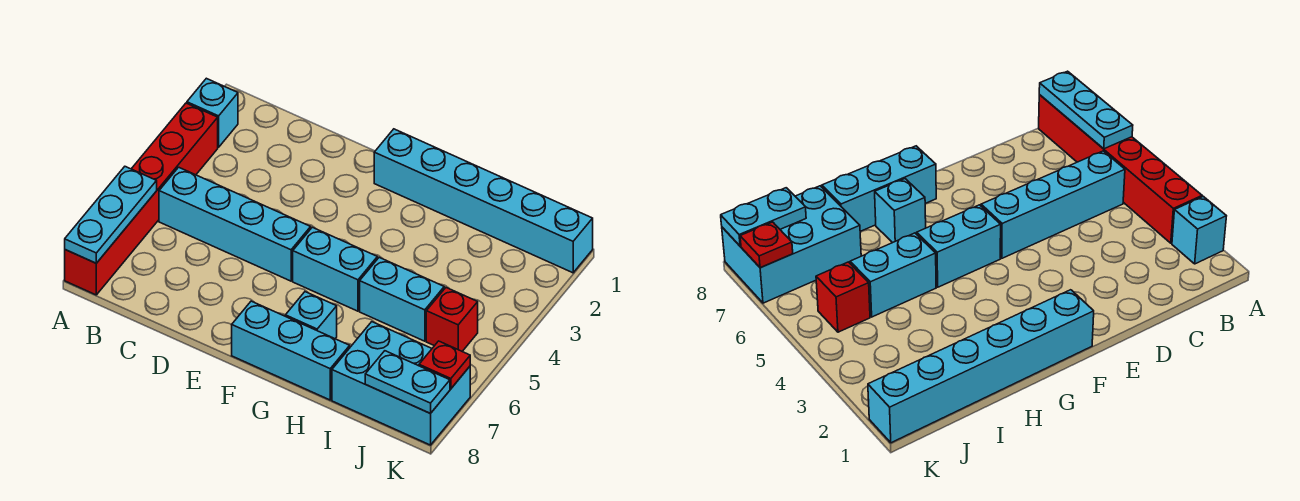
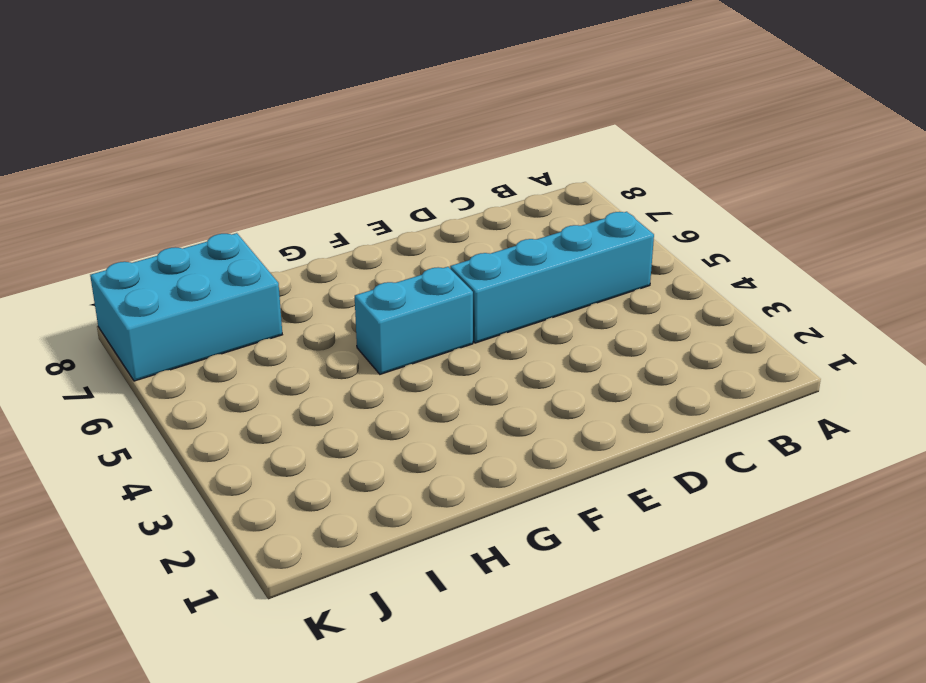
none -> cyan 1x1 brick [187,78,238,147]
none -> red 1x6 brick [65,103,218,295]
none -> cyan 1x6 brick [374,129,593,273]

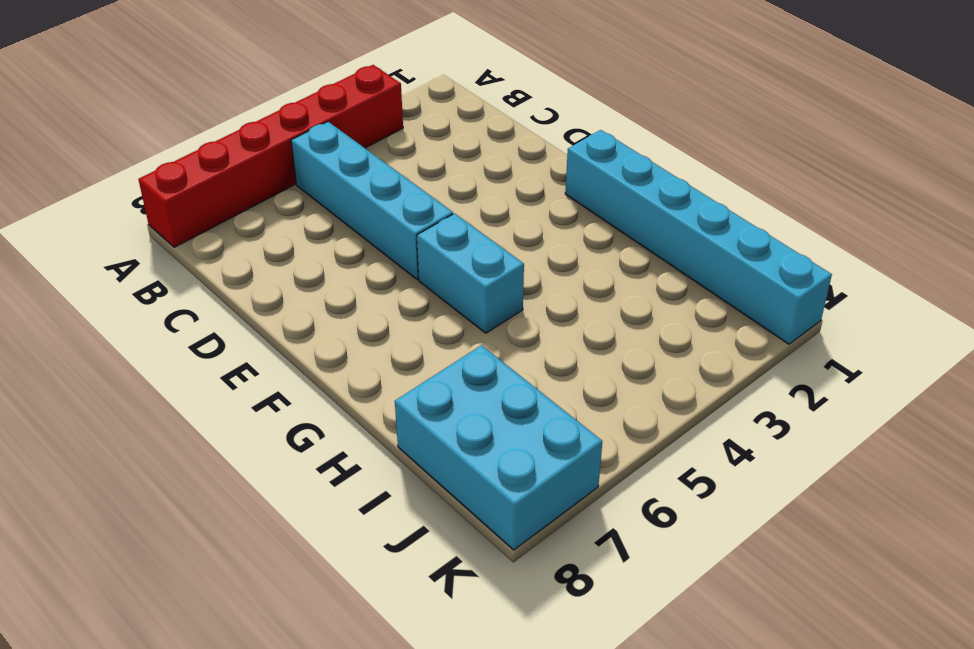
none -> cyan 1x1 brick [187,78,238,147]
none -> cyan 1x3 brick [232,301,350,400]
none -> cyan 1x1 brick [285,292,337,339]

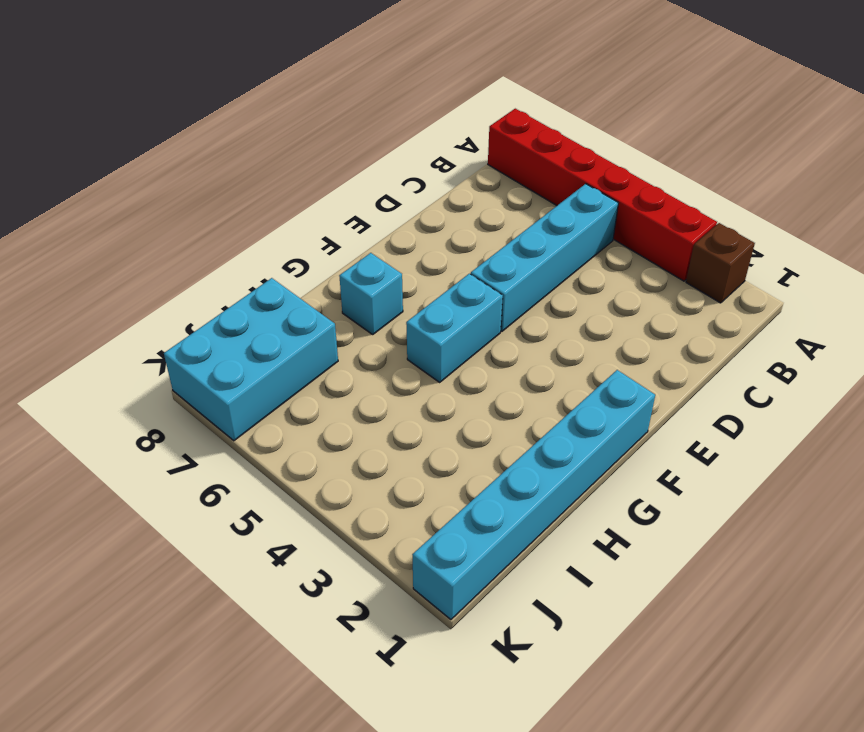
brown 1x1 brick [686,223,755,303] -> cyan 1x1 brick [187,78,238,147]
none -> cyan 1x3 brick [232,301,350,400]
none -> cyan 1x2 brick [360,257,444,341]
none -> red 1x1 brick [426,288,478,351]

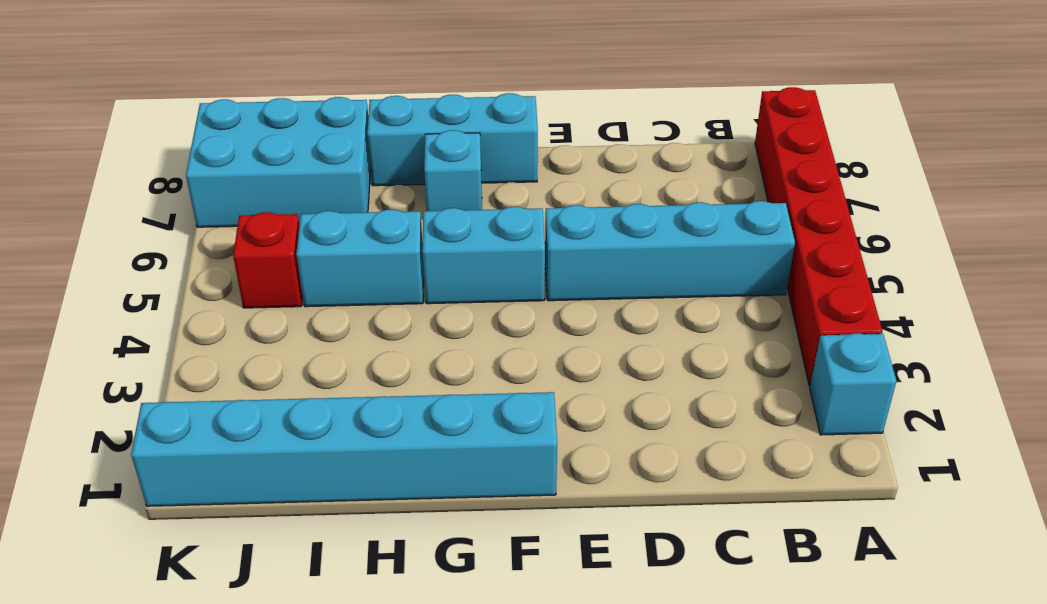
none -> cyan 1x3 plate [65,167,157,263]
none -> cyan 1x2 plate [365,351,450,414]
none -> red 1x1 plate [419,341,470,389]

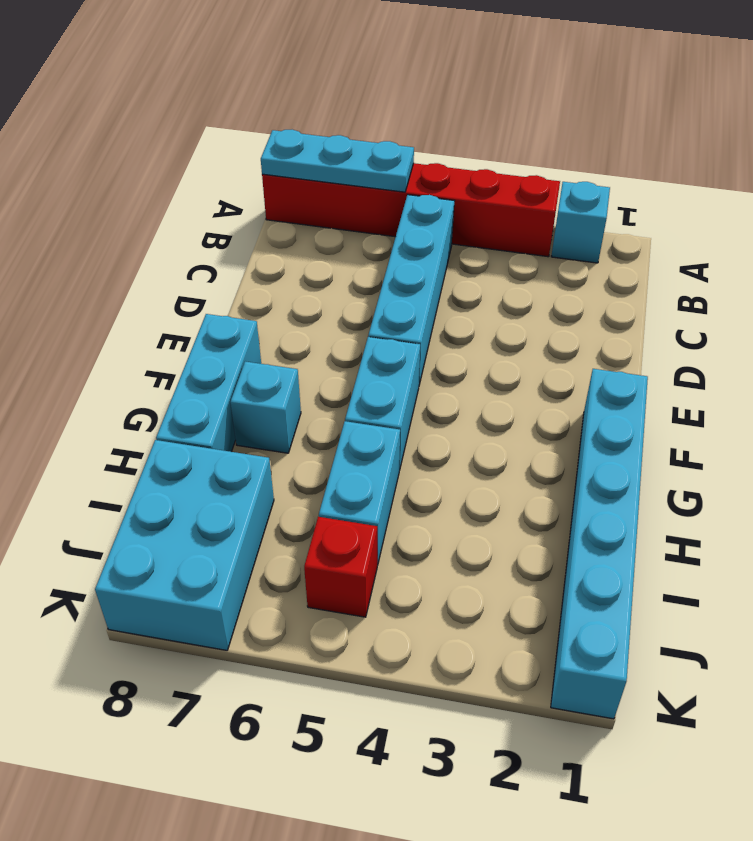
none -> cyan 1x2 plate [365,351,450,414]
none -> red 1x1 plate [419,341,470,389]

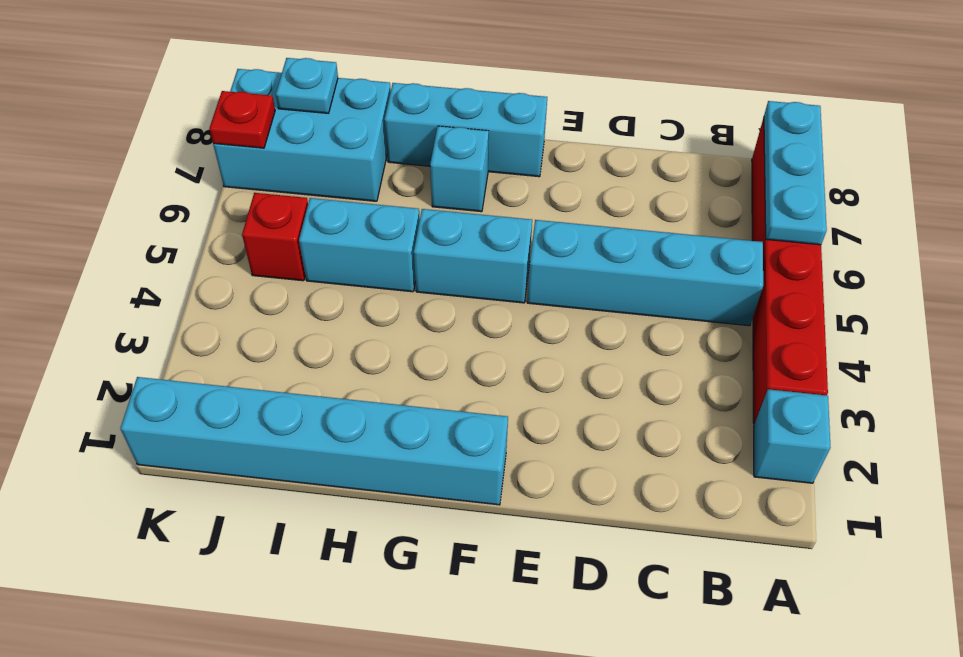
cyan 1x1 plate [276,58,338,113] -> cyan 1x2 plate [365,351,450,414]

